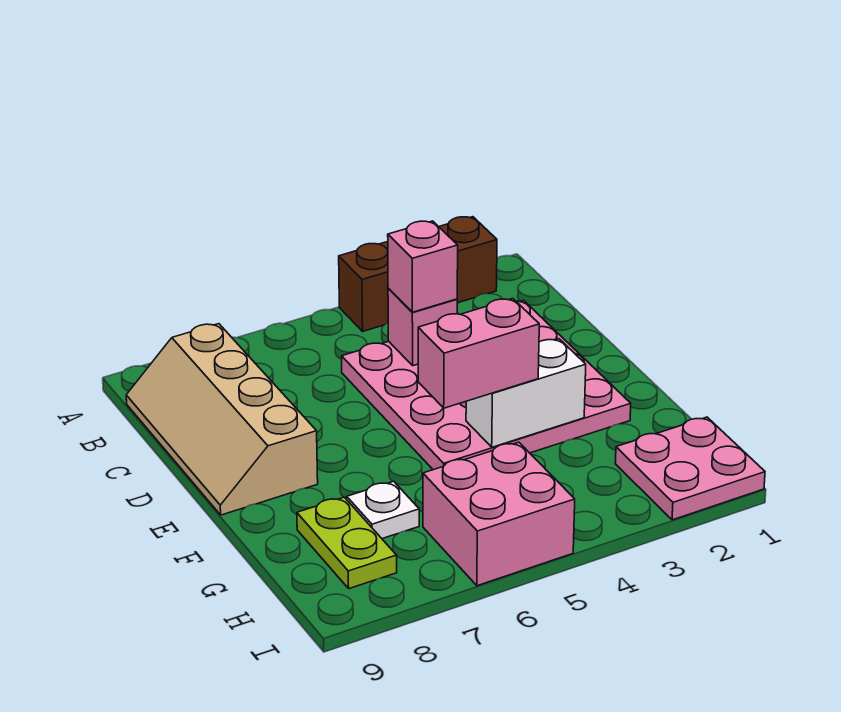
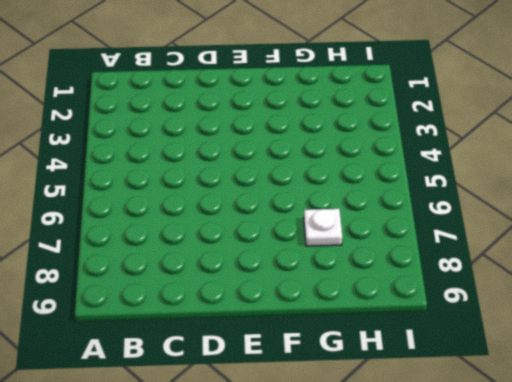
none -> brown 1x3 brick [339,217,497,331]
none -> tan 2x4 slope [126,324,318,515]

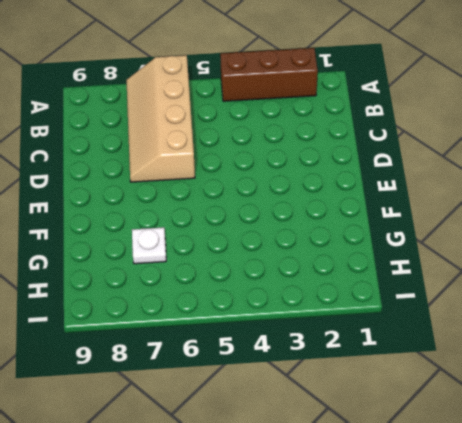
tan 2x4 slope [126,55,195,182] -> tan 2x4 slope moved to [126,324,318,515]
none -> pink 4x4 plate [342,300,631,470]
none -> lime 1x2 plate [297,497,397,589]

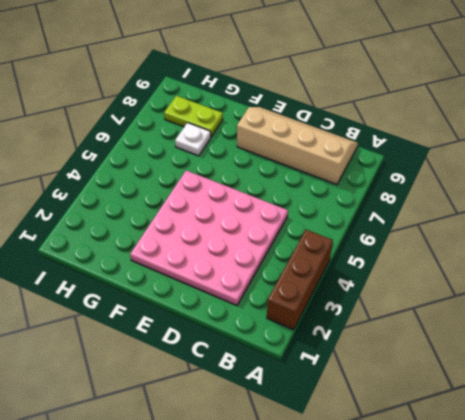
none -> pink 2x2 plate [615,417,765,520]
none -> pink 2x2 brick [423,442,575,586]

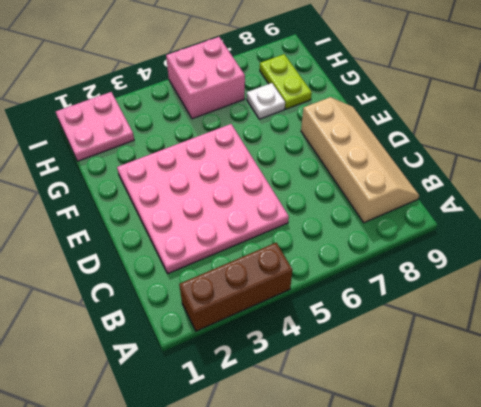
none -> pink 1x1 brick [388,289,457,366]
none -> white 1x2 brick [466,339,586,447]

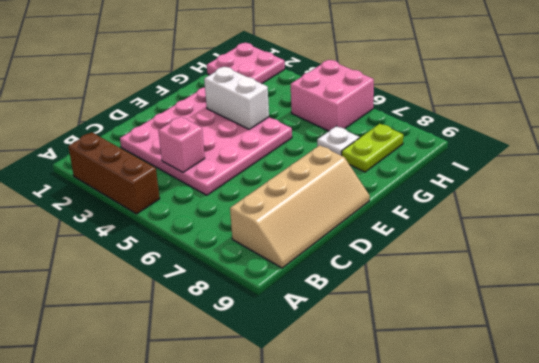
none -> pink 1x1 brick [388,221,458,312]
none -> pink 1x2 brick [418,299,539,408]

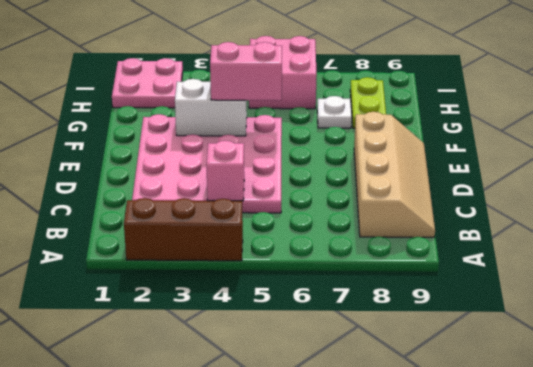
none -> pink 1x1 brick [388,221,458,312]

